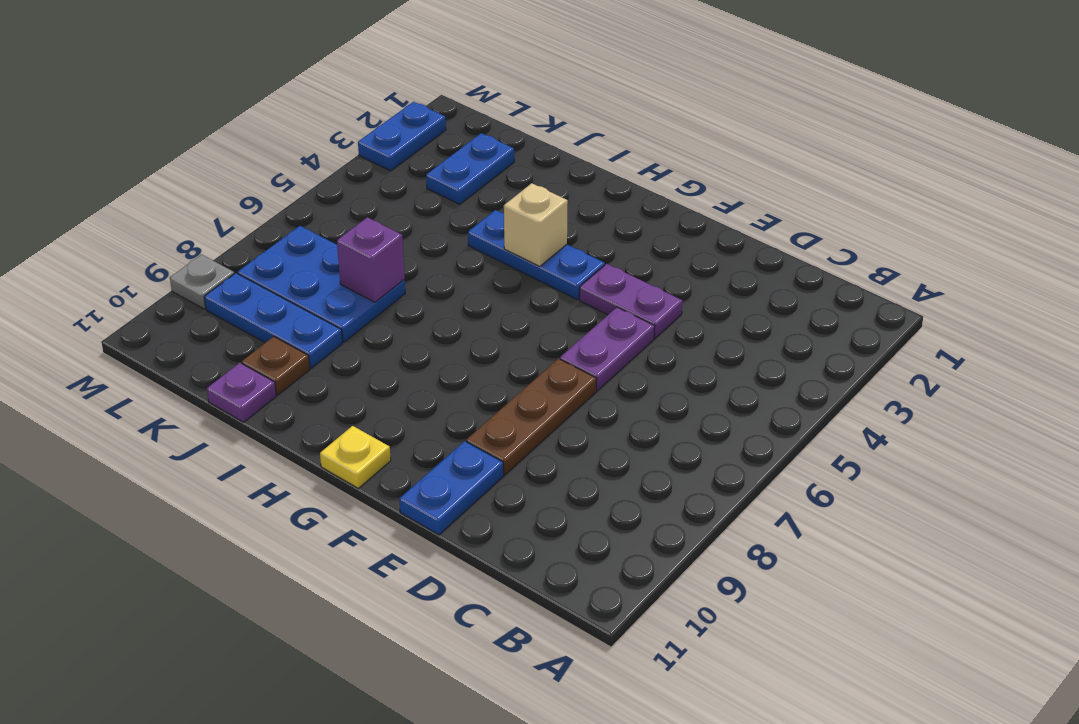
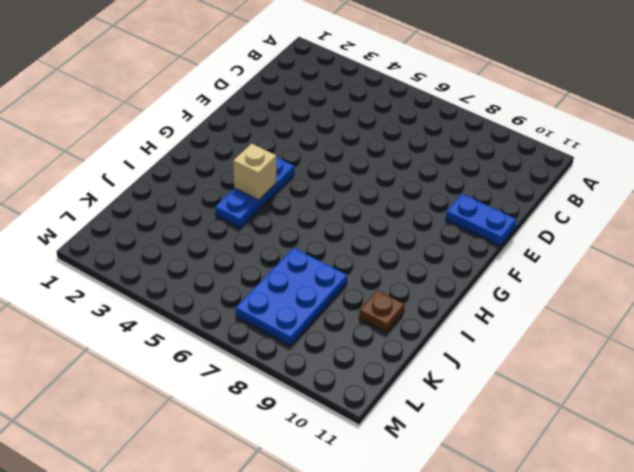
none -> purple 1x2 plate [579,264,682,338]
none -> purple 1x2 plate [560,307,655,391]
none -> brown 1x3 plate [466,359,597,475]

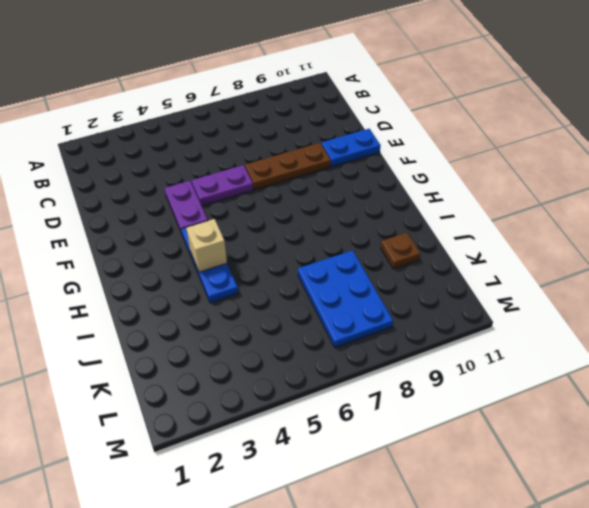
none -> yellow 1x1 plate [320,426,391,488]
none -> blue 1x3 plate [204,273,343,368]
none -> purple 1x1 plate [207,363,276,422]

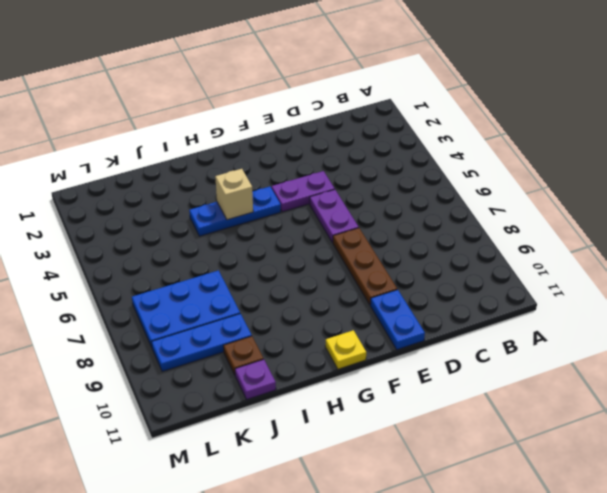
none -> blue 1x2 plate [426,133,514,204]
none -> blue 1x2 plate [358,102,446,171]
none -> grey 1x1 plate [170,255,234,309]

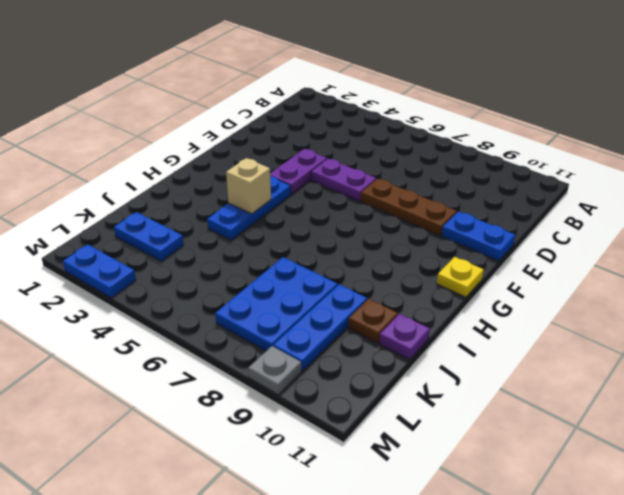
none -> purple 1x1 brick [337,217,405,302]

